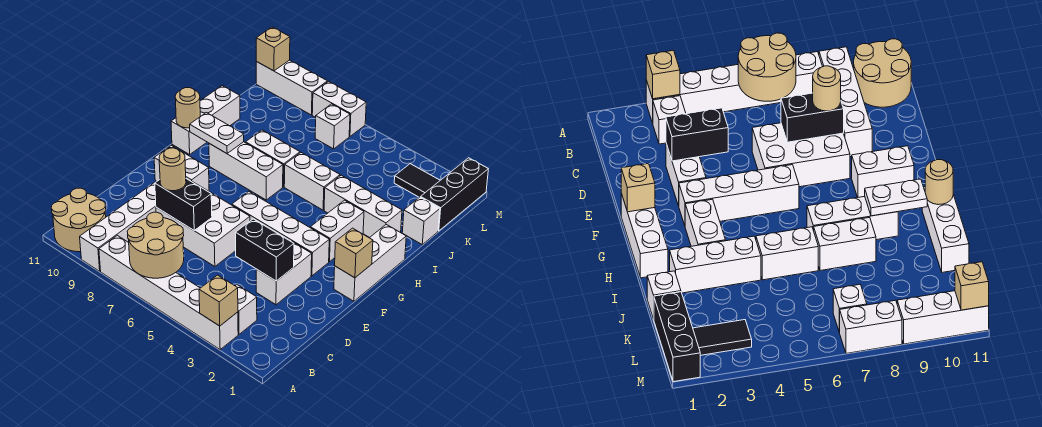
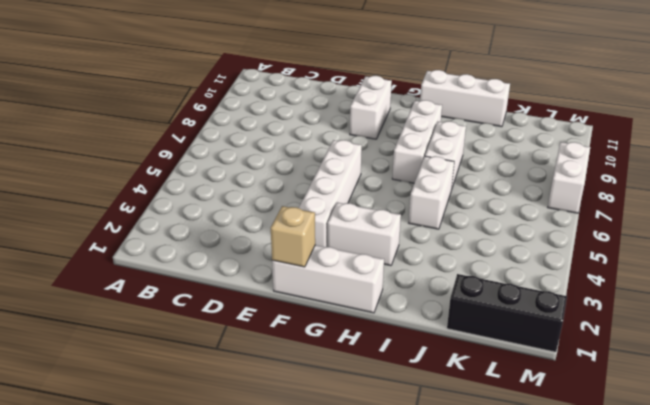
none -> white 1x6 brick [99,235,238,350]
none -> white 1x4 brick [80,183,156,271]
none -> tan 2x2 round brick [51,188,106,252]
none -> white 1x1 brick [236,285,257,334]

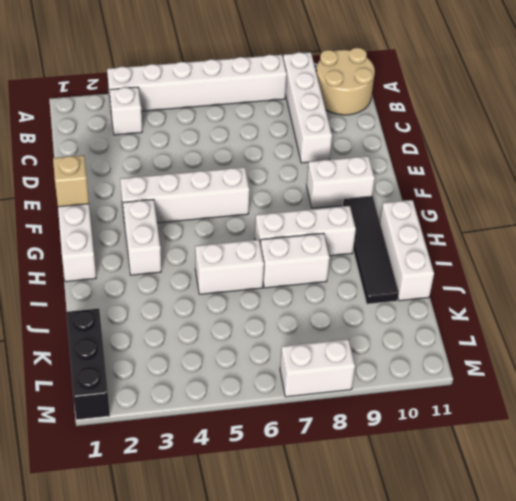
black 1x4 tile [343,196,399,304] -> none
none -> white 1x2 brick [256,242,312,305]
none -> white 2x3 brick [156,181,250,266]
none -> white 1x3 brick [324,175,402,238]
none -> white 1x1 brick [402,197,440,244]

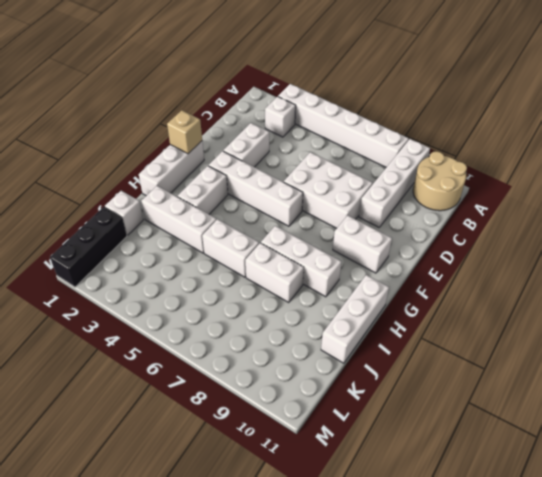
none -> black 1x2 tile [394,164,440,197]
none -> white 1x1 brick [315,104,350,149]
none -> white 1x2 brick [312,82,366,136]
none -> white 1x3 brick [256,60,328,115]

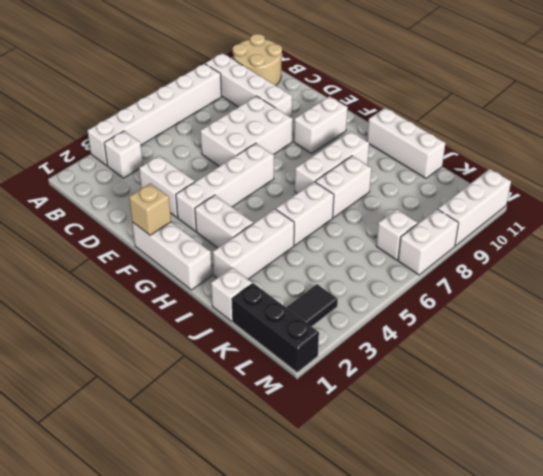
none -> tan 1x1 brick [199,275,238,326]
none -> tan 2x2 round brick [127,212,184,278]
none -> black 1x2 brick [235,219,294,281]
none -> black 1x2 brick [155,179,212,231]

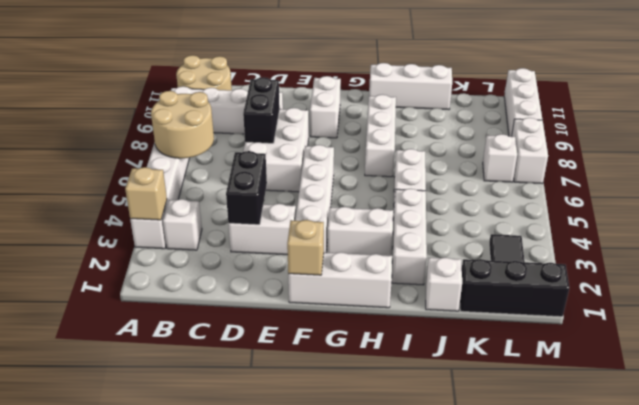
none -> white 1x2 brick [246,130,300,187]
none -> white 1x2 plate [190,113,244,153]
none -> tan 1x1 round brick [175,88,200,128]
none -> tan 1x1 brick [256,27,290,71]

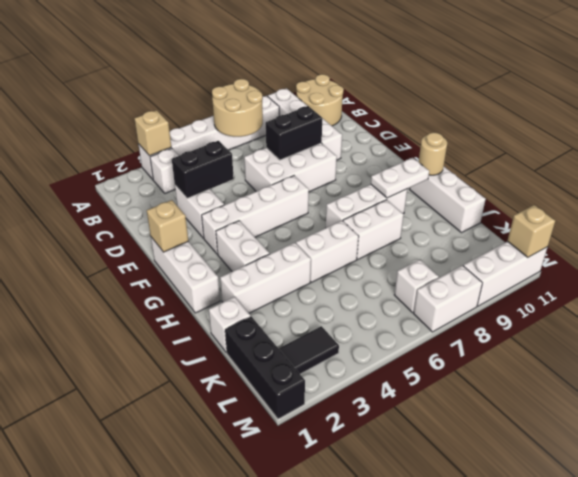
none -> white 1x2 brick [154,145,209,191]
none -> tan 1x1 round brick [159,148,186,191]

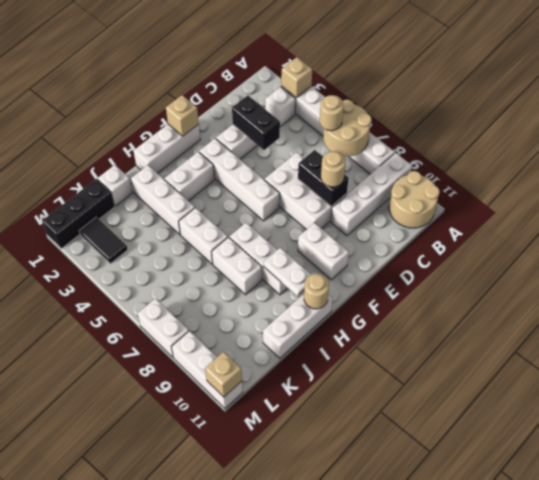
tan 1x1 round brick [320,95,344,131] -> none
none -> white 1x1 brick [315,104,350,149]

